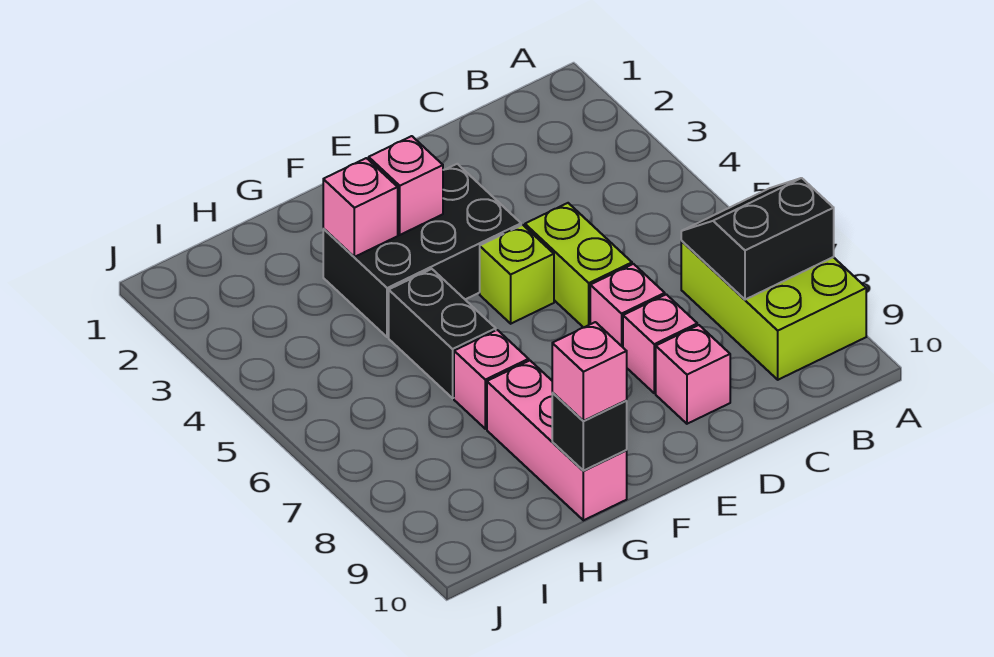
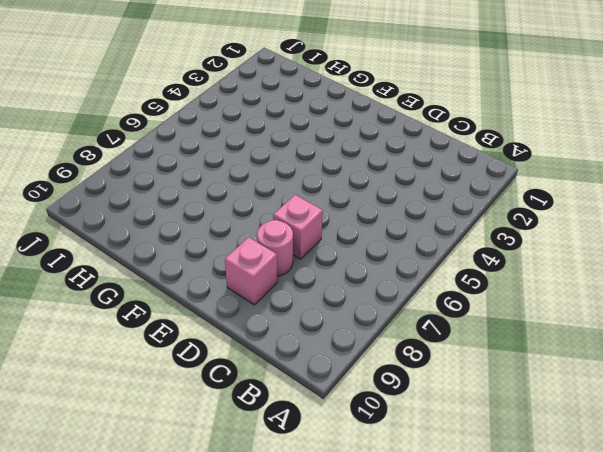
pink 1x1 round brick [257,220,293,276] -> pink 1x1 brick [623,294,697,393]
none -> lime 2x3 brick [681,241,866,380]
none -> lime 1x2 brick [525,203,632,328]
none -> black 2x3 brick [323,164,521,337]

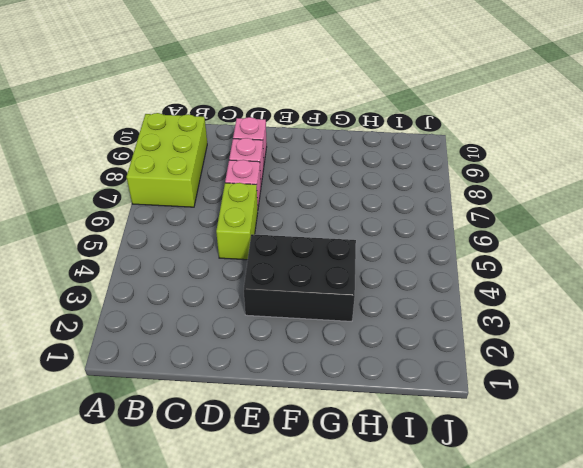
none -> lime 1x1 brick [480,225,554,324]
none -> black 1x2 brick [389,269,496,398]
none -> pink 1x1 brick [454,330,529,429]

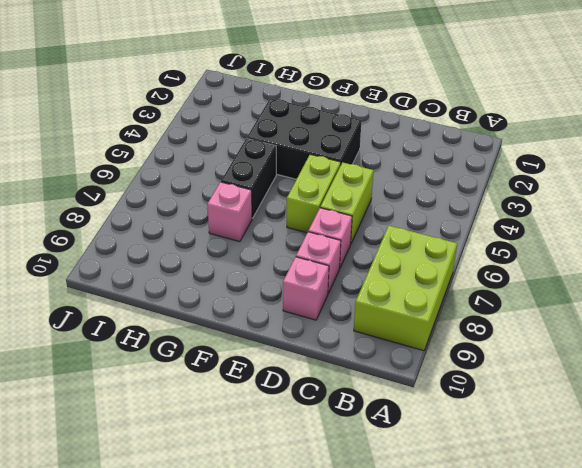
lime 1x2 brick [287,154,341,233] -> lime 1x1 brick [480,225,554,324]
none -> pink 1x3 brick [487,361,627,520]
none -> black 2x2 slope [681,178,834,300]
none -> pink 1x1 brick [369,136,443,235]

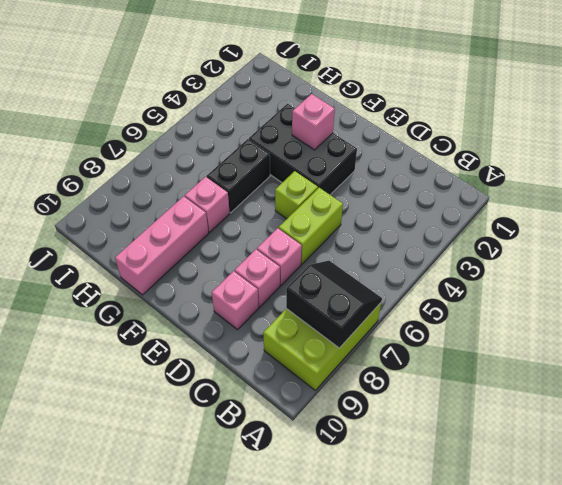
none -> pink 1x1 brick [323,158,398,257]
none -> black 1x1 brick [552,393,627,471]
none -> pink 1x1 brick [552,322,627,421]

